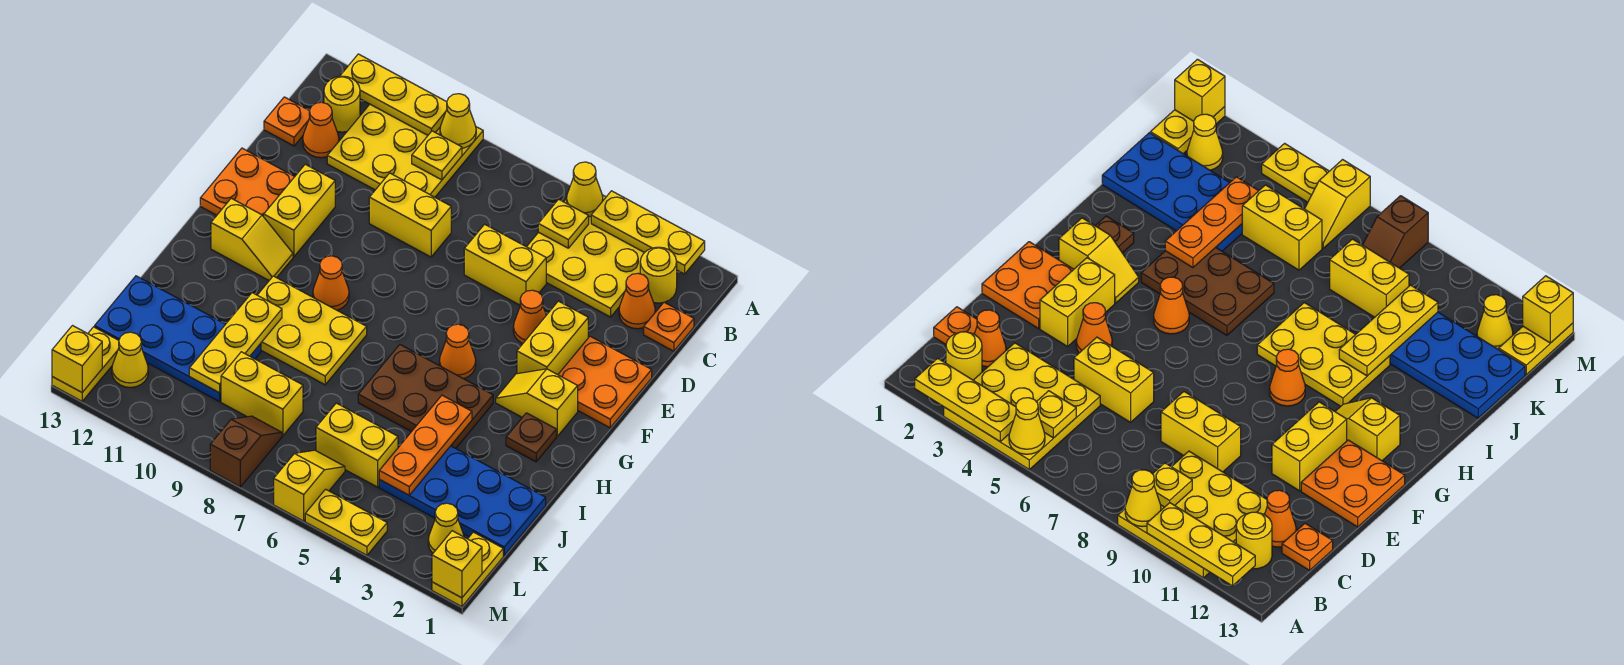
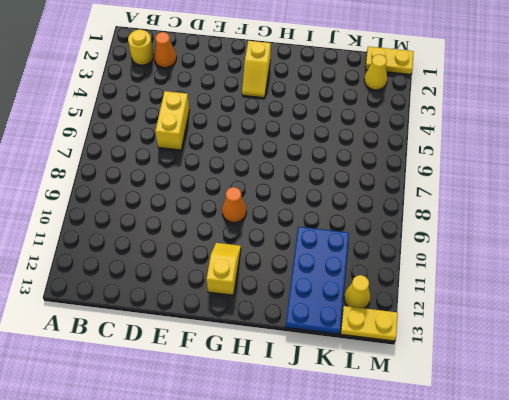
none -> yellow 3x3 plate [527,195,644,317]
none -> yellow 3x3 plate [327,104,483,197]
none -> yellow 1x1 round brick [324,76,360,132]
none -> orange 1x1 plate [644,302,694,351]

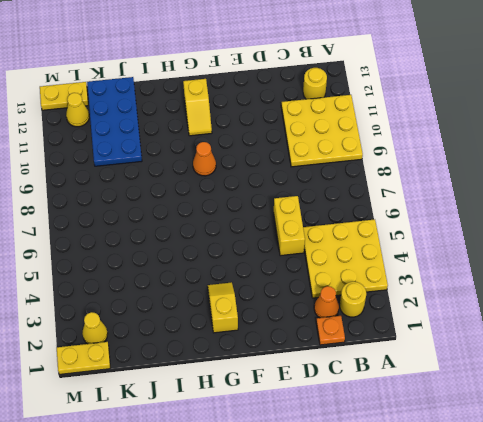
none -> orange 1x1 cone [303,102,339,158]
none -> orange 1x1 plate [264,97,310,146]
none -> yellow 1x2 brick [369,173,451,257]
none -> orange 2x2 plate [558,336,652,428]

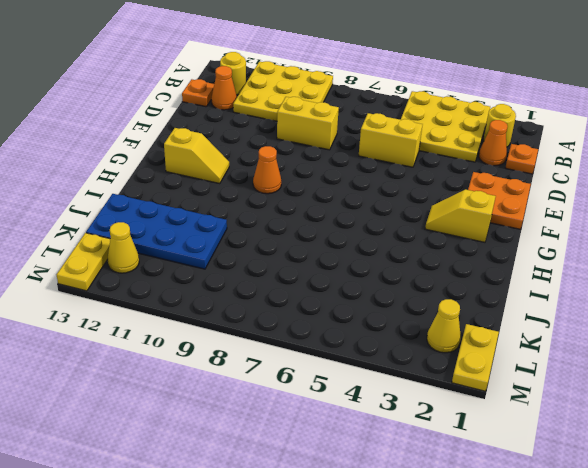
none -> yellow 1x2 brick [517,301,588,375]
none -> orange 1x1 cone [513,290,546,343]
none -> yellow 1x2 brick [264,164,335,257]
none -> orange 2x2 plate [200,148,295,217]

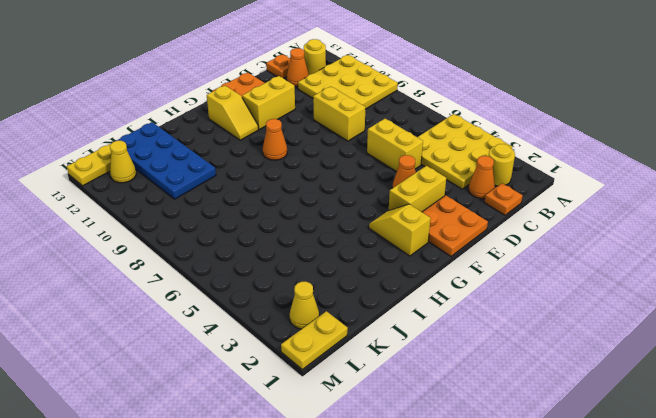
none -> orange 1x1 cone [439,324,476,379]
none -> brown 1x1 plate [506,413,556,462]
none -> brown 2x3 plate [358,345,493,448]
none -> yellow 2x3 plate [258,276,367,385]

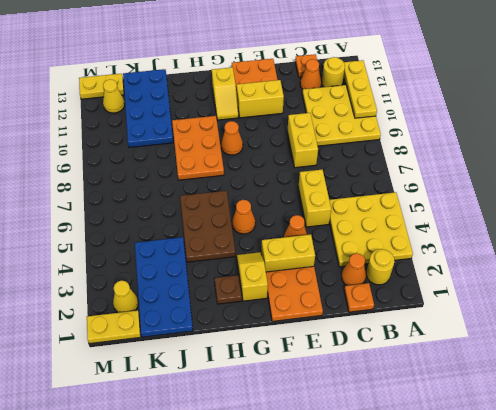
orange 2x3 plate [172,116,224,180] -> yellow 2x3 plate [258,276,367,385]
none -> yellow 1x2 brick [316,403,398,487]
none -> yellow 1x2 brick [221,352,303,436]
none -> yellow 1x2 slope [274,450,345,521]
none -> brown 1x2 slope [210,416,282,487]

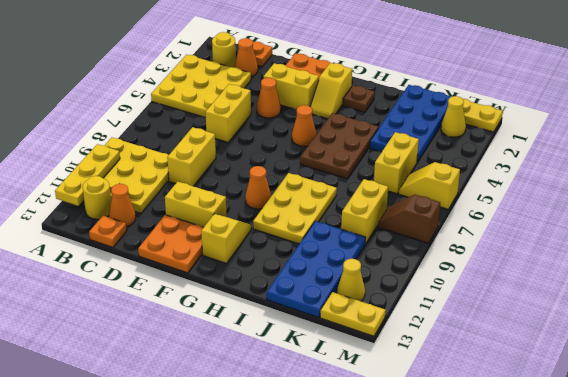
none -> yellow 1x2 plate [305,489,387,555]
none -> yellow 1x3 plate [591,191,705,274]
none -> yellow 1x1 cone [567,162,603,217]
none -> yellow 1x1 cone [440,94,476,148]

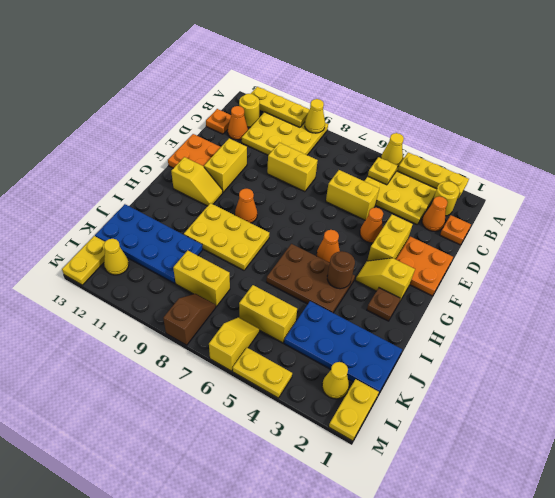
brown 1x1 round brick [327,251,355,289] -> none
none -> yellow 1x1 plate [412,131,462,180]
none -> orange 1x3 plate [379,395,472,495]
none -> yellow 1x3 plate [189,293,282,393]
none -> yellow 1x1 brick [432,531,482,598]

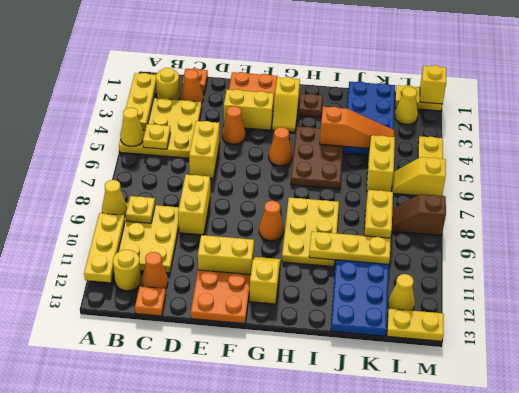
orange 1x3 slope [320,107,394,148] -> orange 1x3 plate [379,395,472,495]
none -> yellow 1x1 brick [52,326,102,392]

